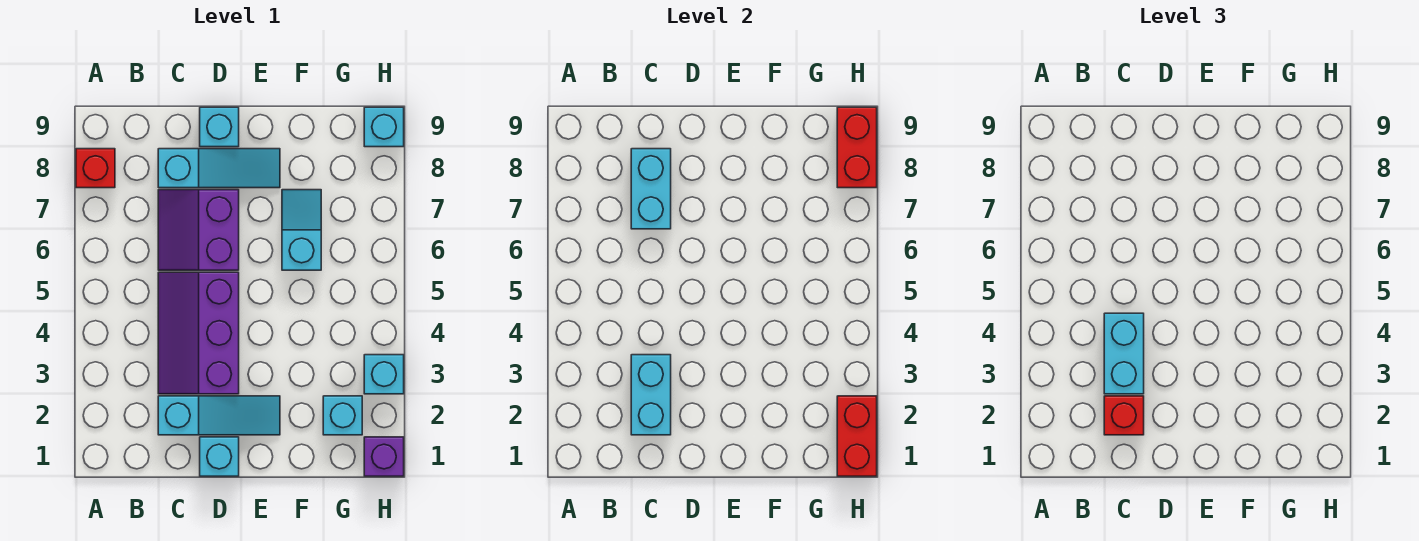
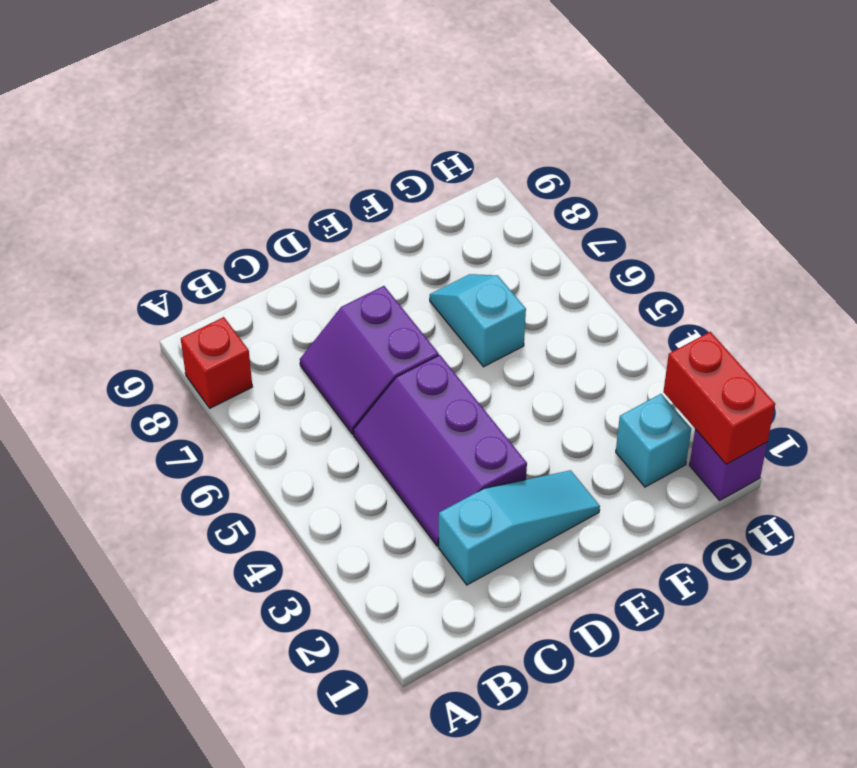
none -> cyan 1x3 slope [158,149,280,188]
none -> cyan 1x1 brick [200,437,239,476]
none -> cyan 1x1 brick [200,107,239,147]

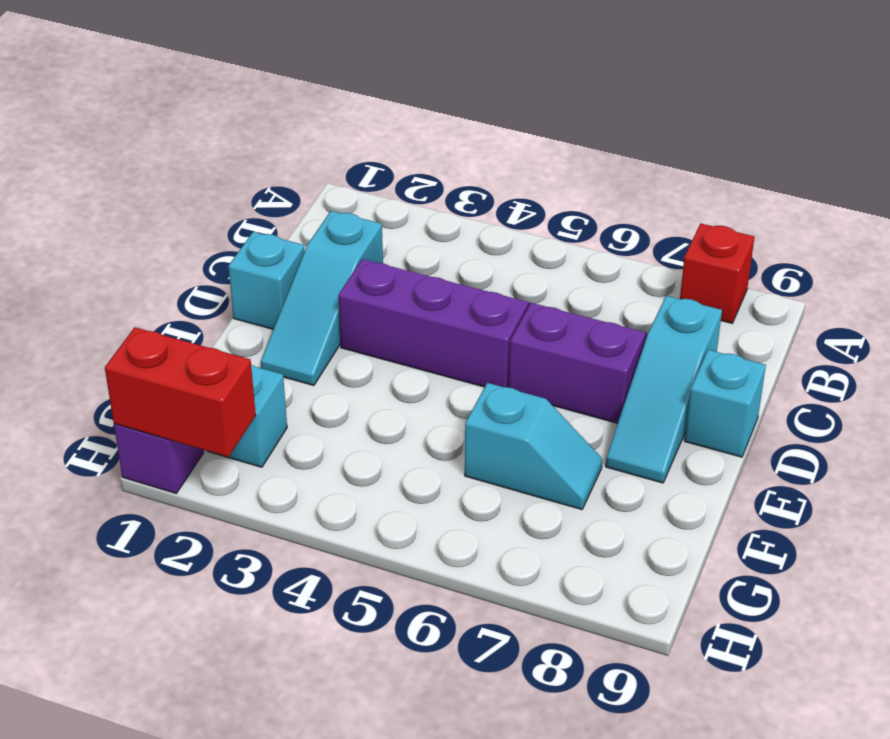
none -> cyan 1x1 brick [364,355,404,394]
none -> cyan 1x1 brick [364,107,404,147]
none -> cyan 1x2 brick [631,355,671,435]

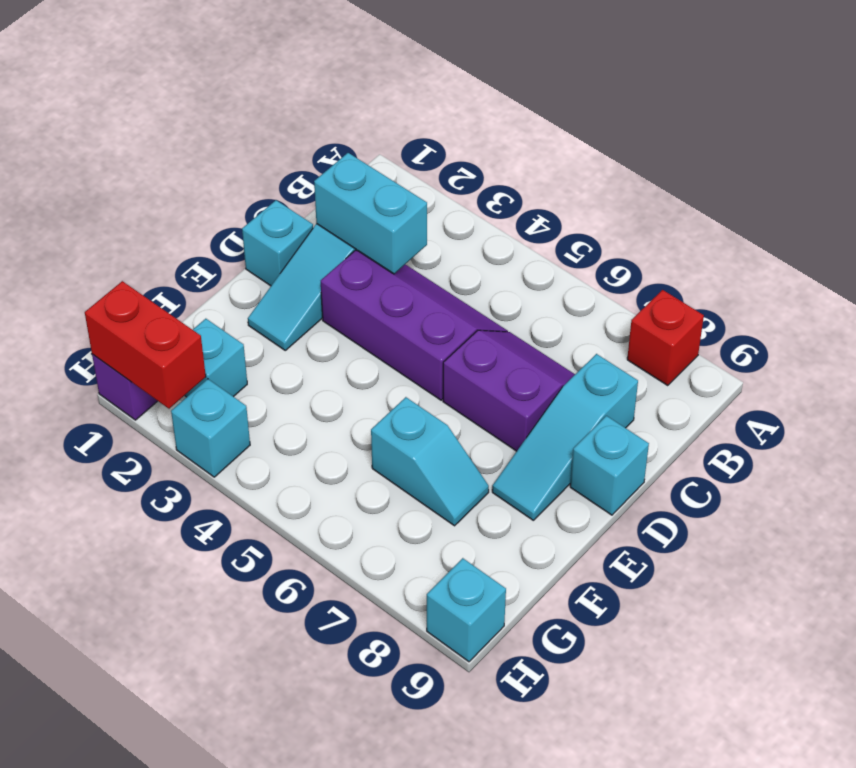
none -> cyan 1x2 brick [631,149,671,229]
none -> red 1x2 brick [837,107,877,188]
none -> red 1x1 brick [1104,396,1144,435]

